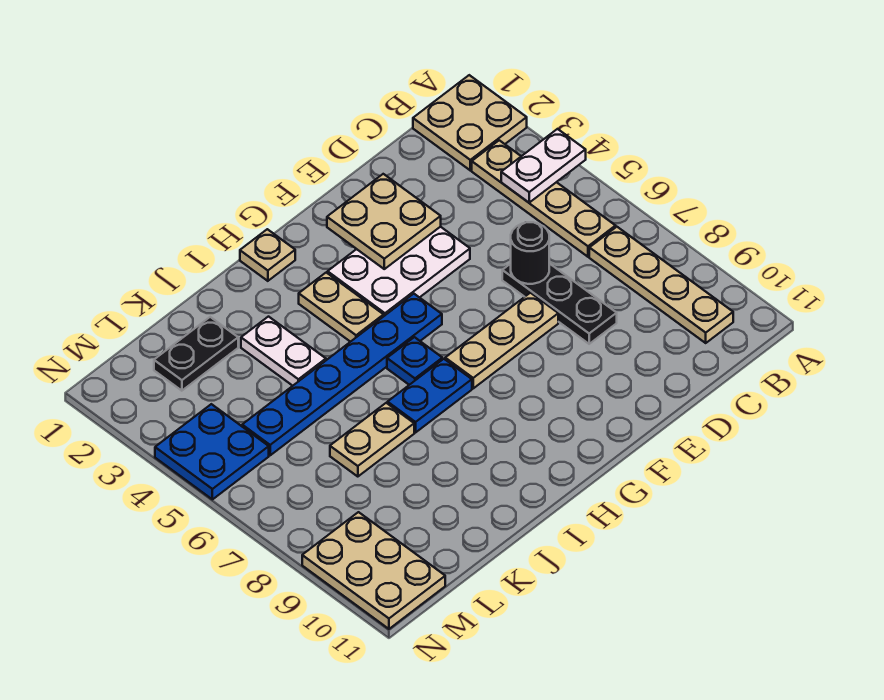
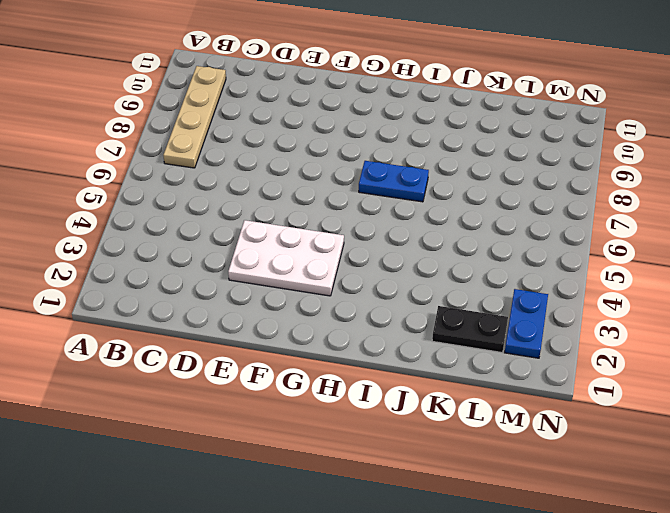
blue 1x2 plate [505,289,548,358] -> none
none -> tan 2x2 plate [413,75,527,170]
none -> tan 1x4 plate [472,140,616,257]
none -> black 1x3 plate [502,263,617,344]

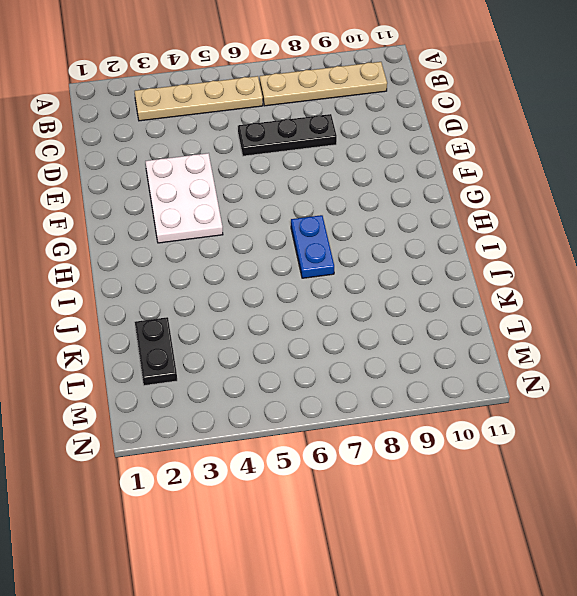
none -> tan 2x2 plate [413,75,527,170]
none -> tan 1x3 plate [445,293,558,388]
none -> blue 1x6 plate [242,294,442,455]

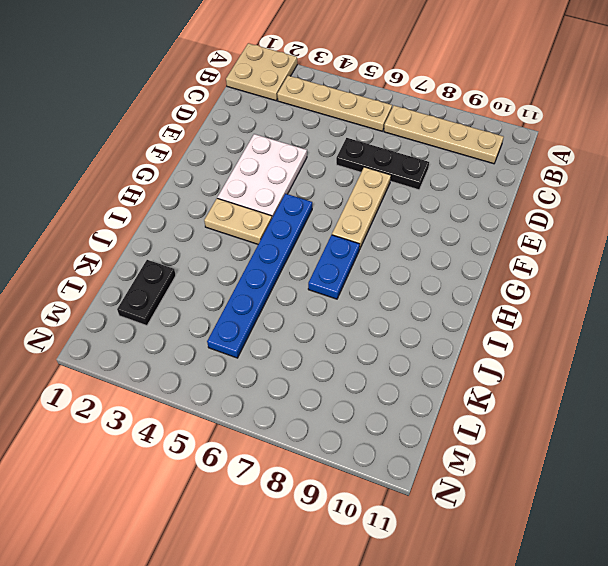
none -> tan 1x1 plate [240,229,295,281]
none -> blue 1x1 plate [387,337,442,385]
none -> white 1x2 plate [241,317,326,386]

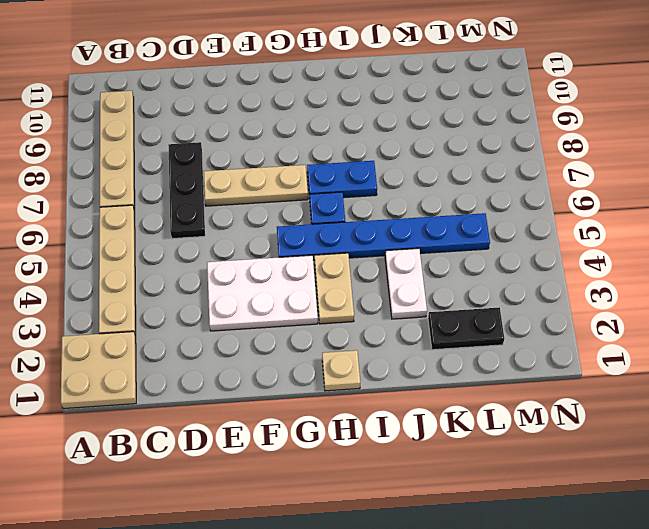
none -> tan 1x2 plate [330,403,414,477]
none -> blue 2x2 plate [155,404,269,499]
none -> tan 2x3 plate [302,512,445,629]

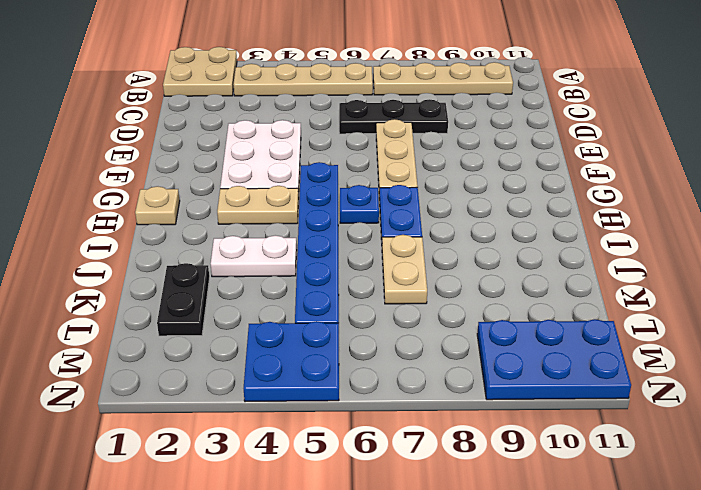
blue 2x3 plate [477,319,631,400] -> tan 2x3 plate [302,512,445,629]
none -> white 1x2 plate [501,129,586,203]
none -> black 1x1 round brick [511,222,549,284]
none -> tan 2x2 plate [327,174,441,269]

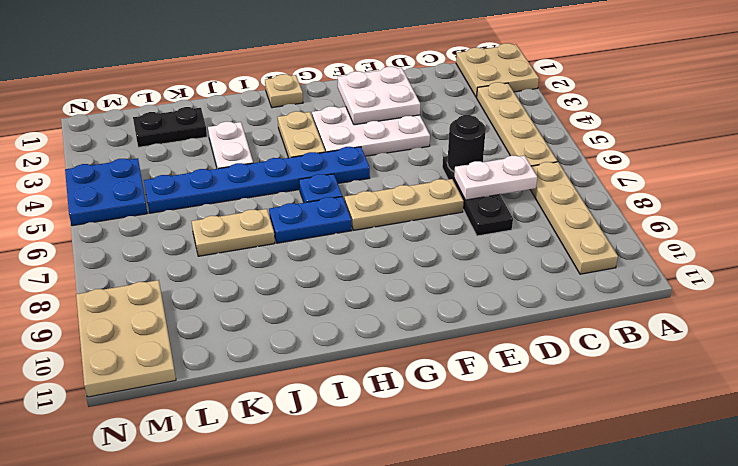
white 1x2 plate [454,156,537,200] -> white 1x2 plate moved to [501,129,586,203]
white 2x2 plate [338,67,420,125] -> tan 2x2 plate [327,174,441,269]

